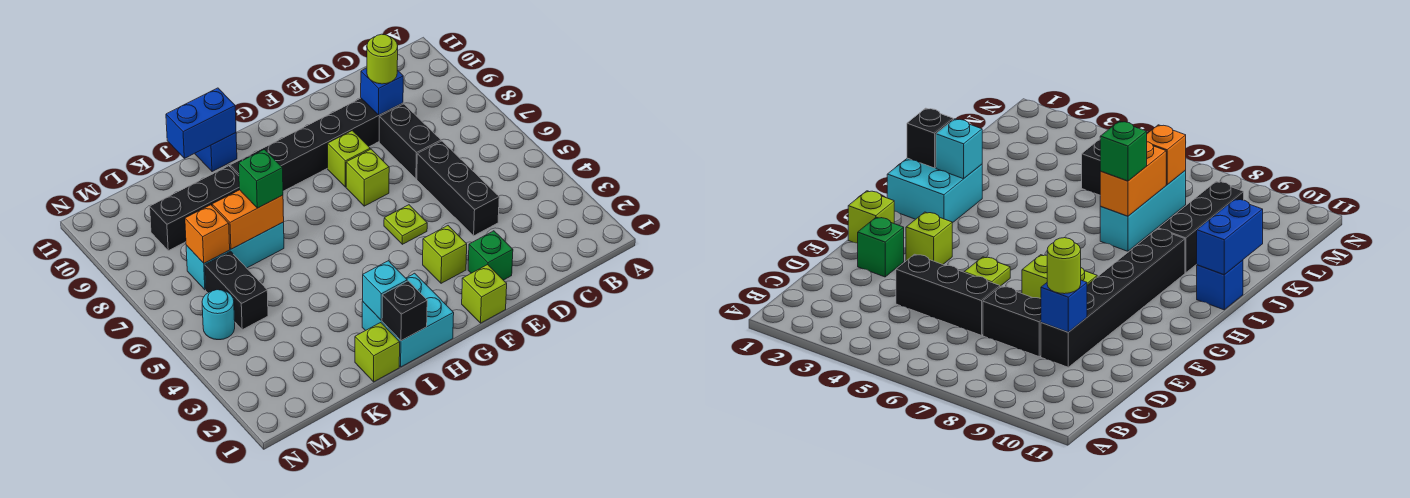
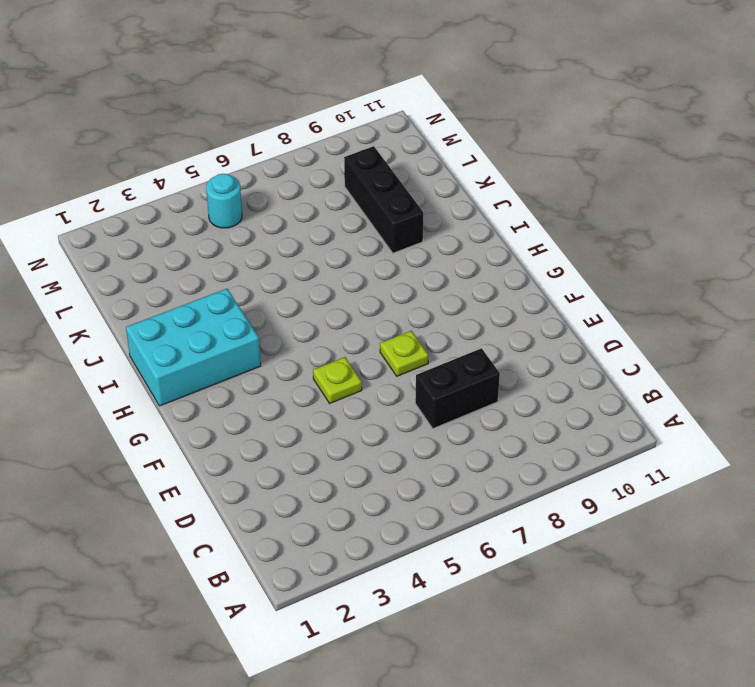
lime 1x1 plate [380,331,428,376] -> lime 1x1 brick [346,149,389,206]
cyan 2x3 brick [126,289,261,406] -> cyan 2x2 brick [362,273,454,367]
none -> black 1x3 brick [417,141,499,236]
none -> black 1x6 brick [230,98,403,191]
none -> green 1x1 brick [468,231,513,280]

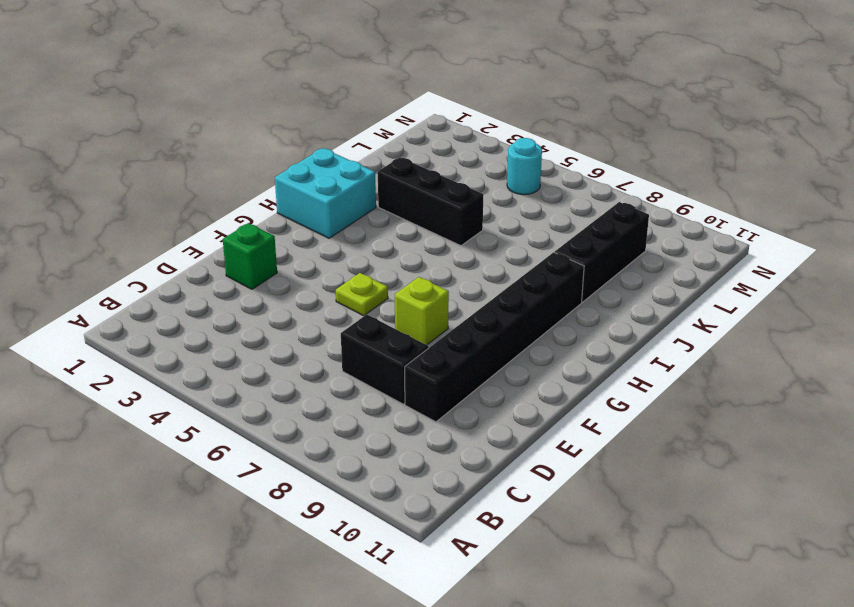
black 1x3 brick [378,157,483,246] -> black 1x3 brick moved to [417,141,499,236]
none -> lime 1x1 brick [462,265,507,323]
none -> lime 1x1 brick [423,226,467,283]
none -> lime 1x1 brick [328,131,370,187]

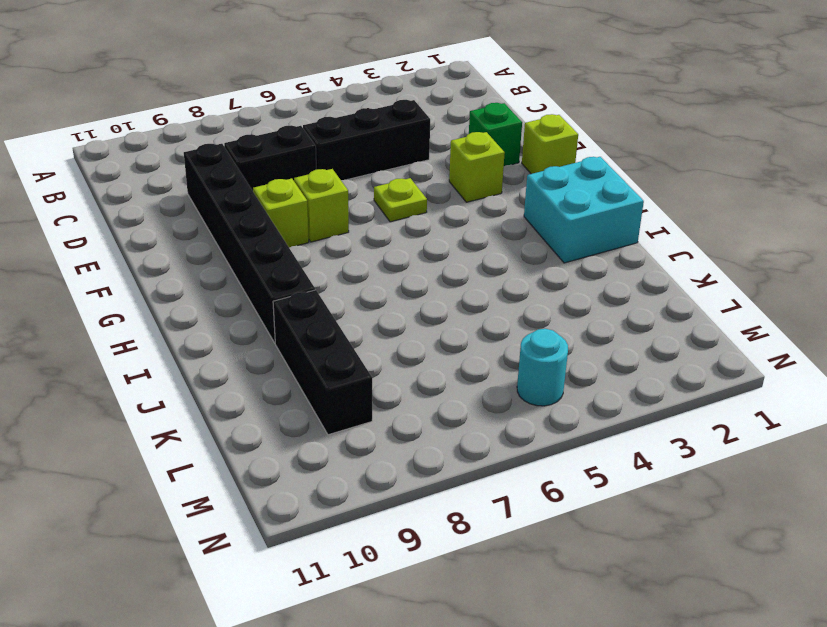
none -> blue 1x1 brick [195,133,237,172]
none -> lime 1x1 brick [355,323,400,382]
none -> cyan 1x3 brick [186,222,284,290]

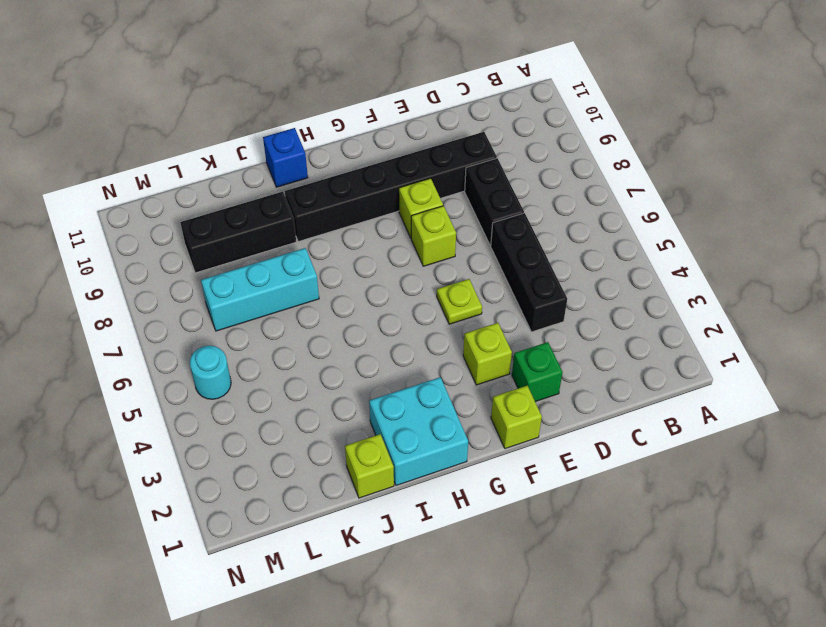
none -> black 1x2 brick [205,251,268,330]
none -> blue 1x1 brick [361,68,403,115]
none -> black 1x1 brick [382,281,427,341]

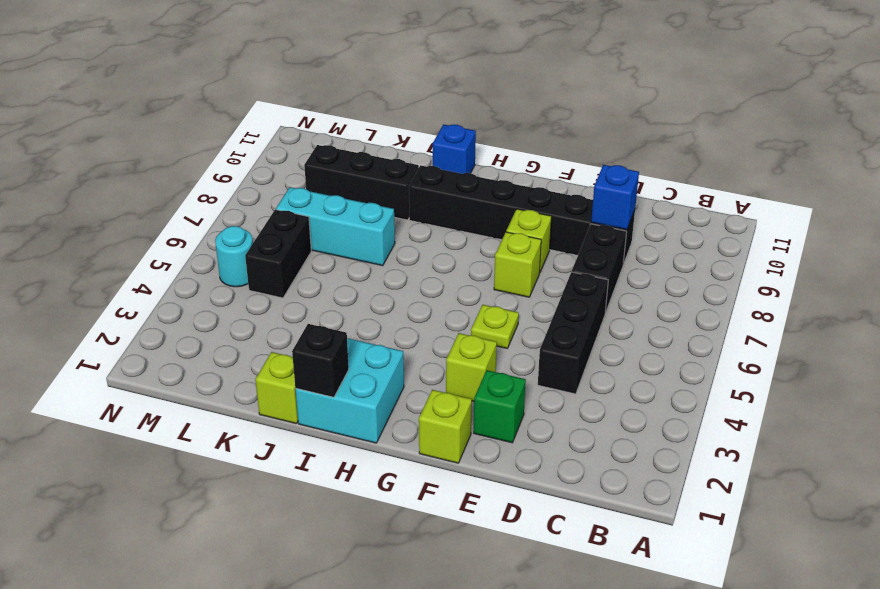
none -> cyan 1x1 brick [363,261,407,320]
none -> blue 1x2 brick [166,88,236,159]
none -> orange 1x2 brick [212,190,284,249]

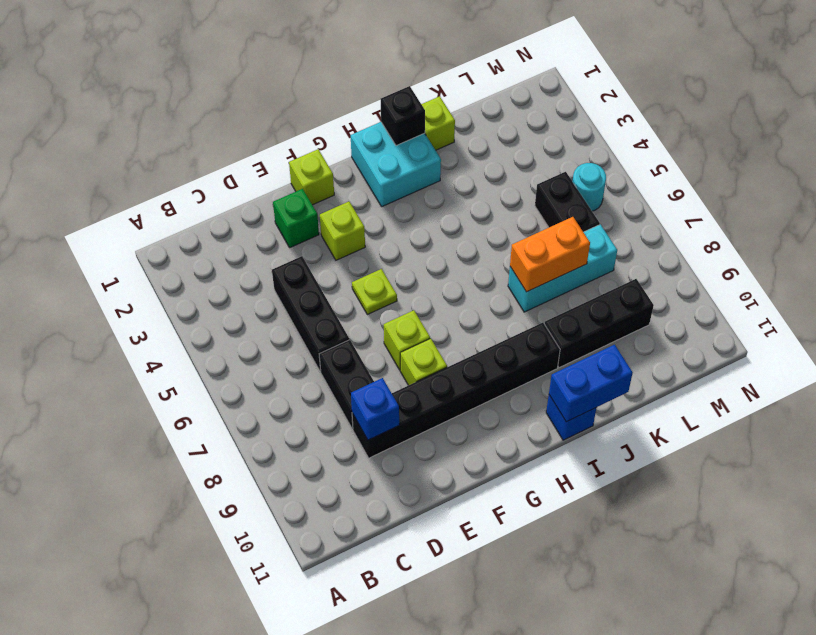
none -> cyan 1x1 brick [363,261,407,320]
none -> orange 1x1 brick [185,205,230,263]
none -> lime 1x1 round brick [367,34,398,84]

